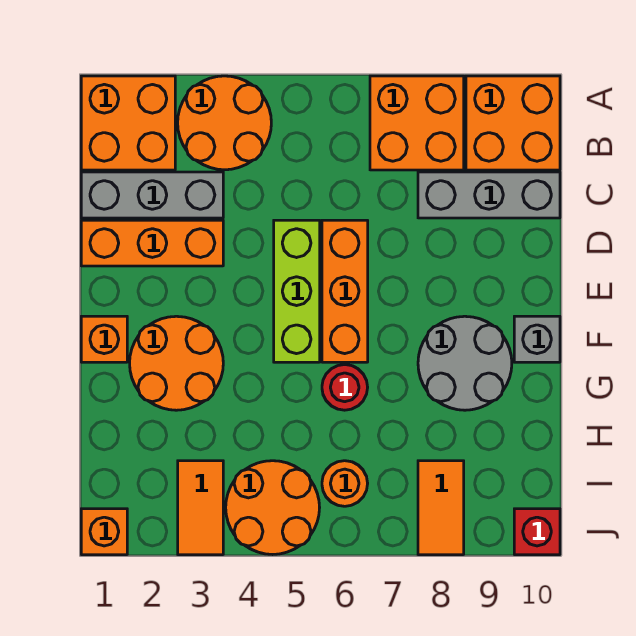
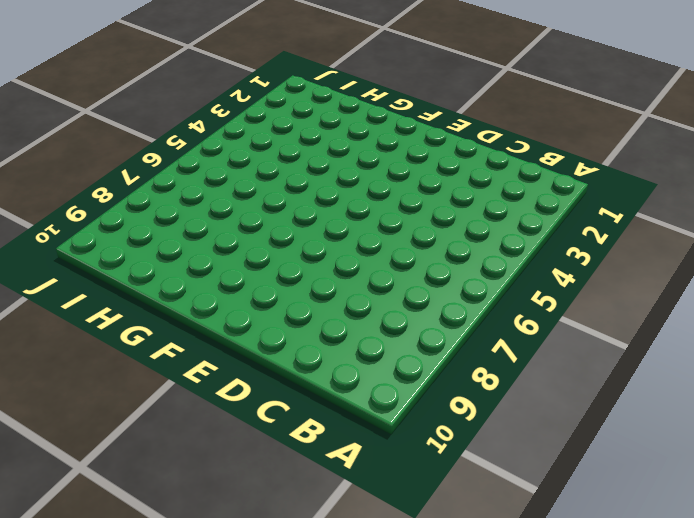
none -> orange 2x2 brick [81,76,175,170]
none -> orange 2x2 round brick [178,76,271,170]
none -> orange 2x2 brick [370,76,464,170]

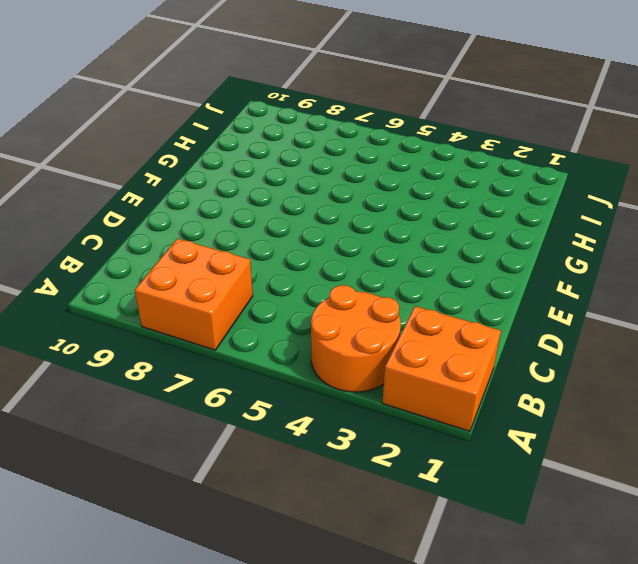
none -> orange 2x2 brick [466,76,560,170]
none -> grey 1x3 brick [81,172,223,218]
none -> grey 1x3 brick [418,172,560,218]

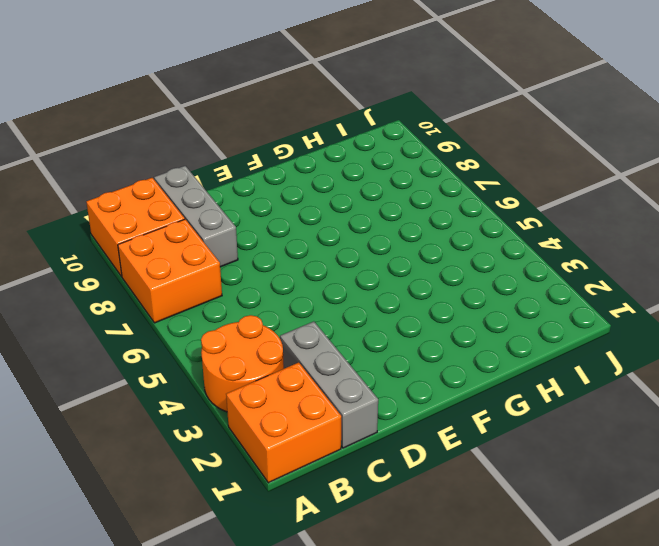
none -> orange 1x3 brick [81,220,223,266]
none -> lime 1x3 brick [274,220,320,362]
none -> orange 1x3 brick [322,220,368,362]

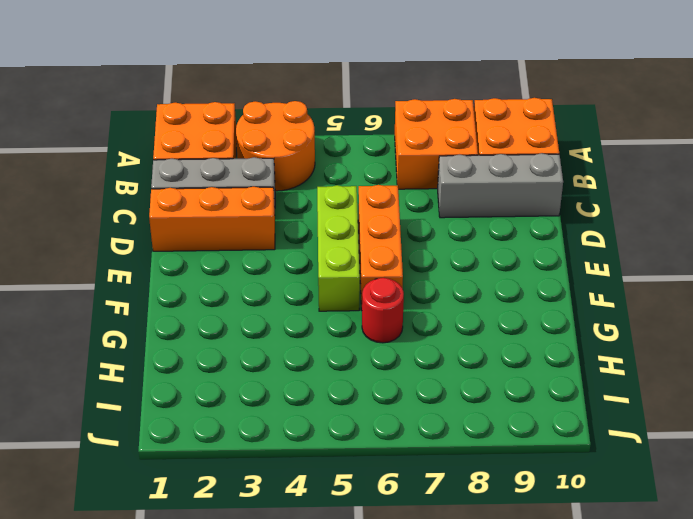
none -> orange 1x1 brick [81,316,127,362]
none -> orange 2x2 round brick [130,316,223,410]
none -> grey 2x2 round brick [418,316,512,410]

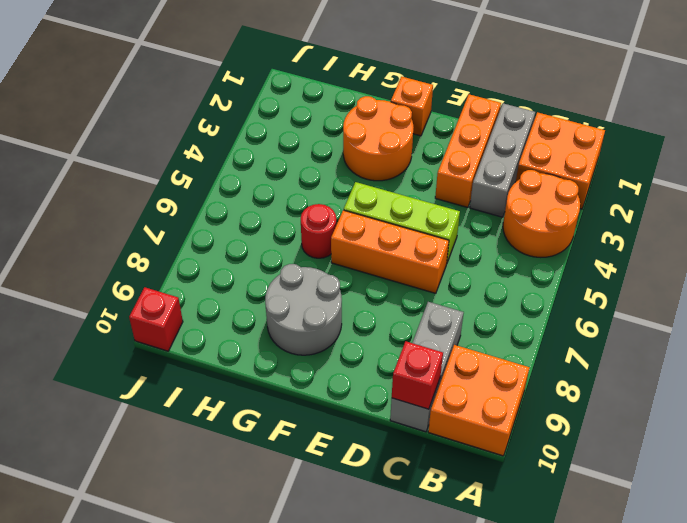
red 1x1 brick [392,341,443,409] -> none
none -> orange 2x2 brick [370,76,464,170]
none -> grey 1x1 brick [514,316,560,362]
none -> orange 1x2 tile [178,461,223,555]

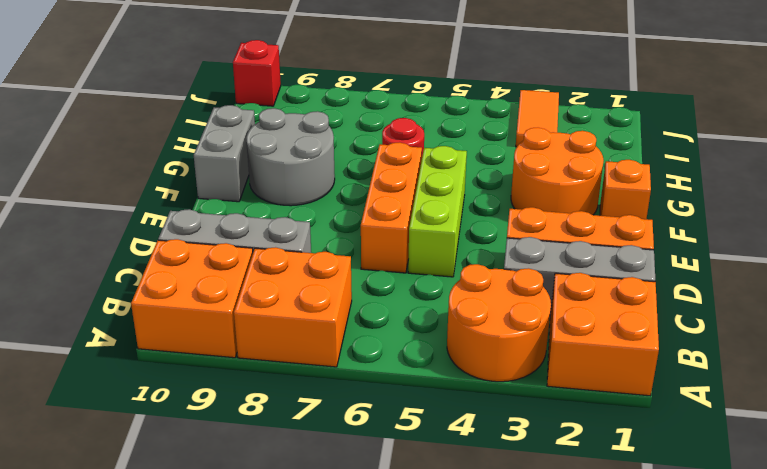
grey 1x2 brick [194,105,255,202] -> grey 1x1 brick [514,316,560,362]
none -> orange 2x2 round brick [226,461,320,555]
none -> orange 1x1 round brick [322,461,368,506]
none -> orange 1x2 tile [418,461,464,555]

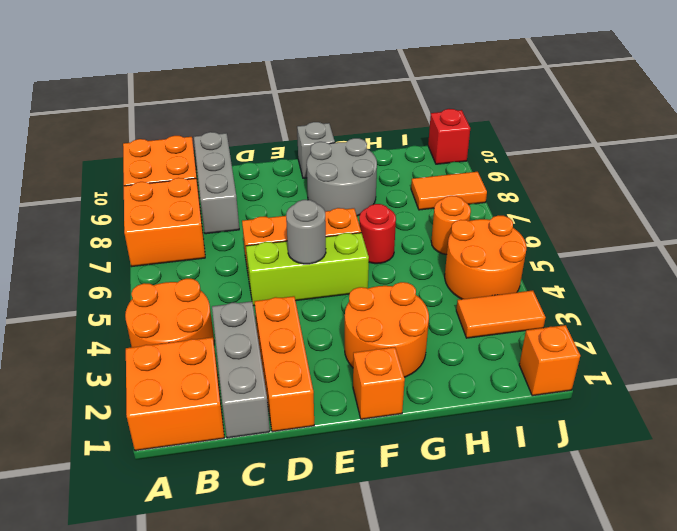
grey 1x1 round brick [286,200,326,264] -> none

